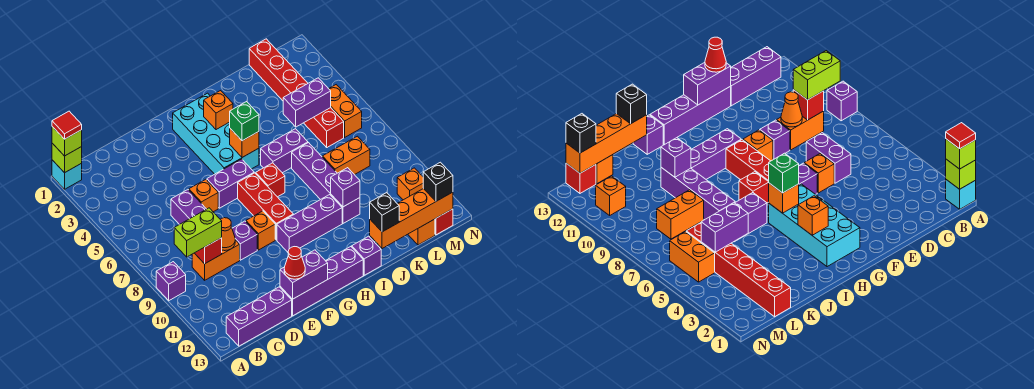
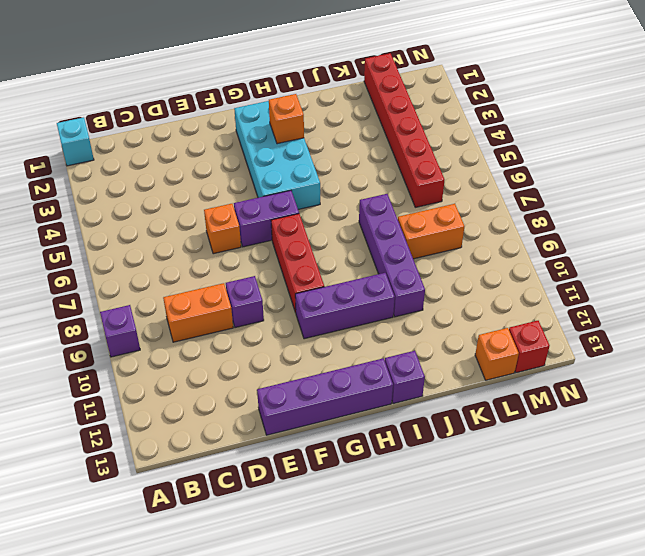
none -> purple 1x3 brick [226,287,292,346]
none -> purple 1x2 brick [171,190,206,225]
none -> orange 1x1 brick [246,211,275,250]
none -> red 1x1 brick [256,163,285,197]

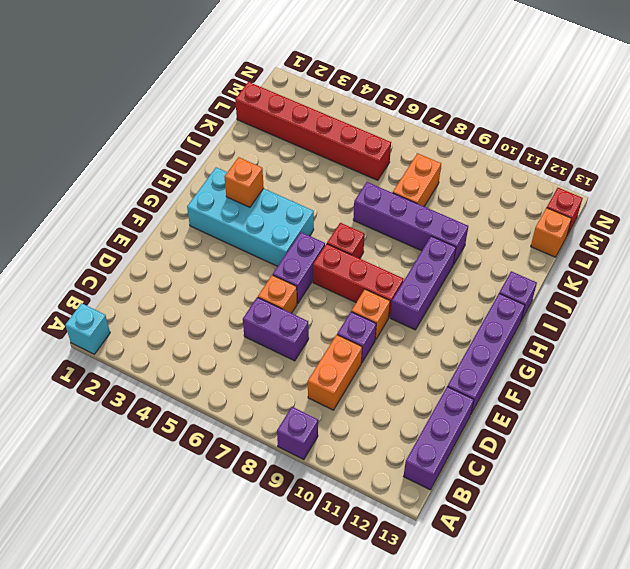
none -> purple 1x2 brick [261,129,308,173]
none -> orange 1x2 brick [329,85,362,137]
none -> orange 1x1 brick [397,168,424,200]
none -> lime 1x1 brick [52,143,82,173]

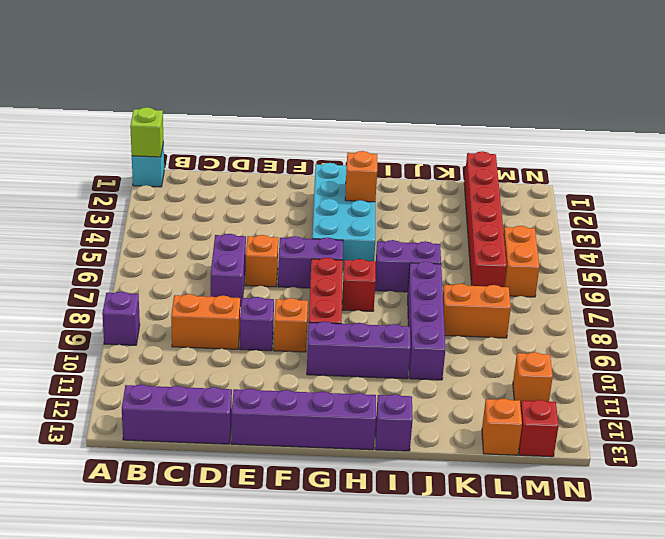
none -> red 1x1 brick [195,238,222,264]
none -> orange 1x1 cone [220,218,235,251]
none -> purple 1x2 brick [280,250,328,299]
none -> orange 1x1 brick [230,129,259,157]

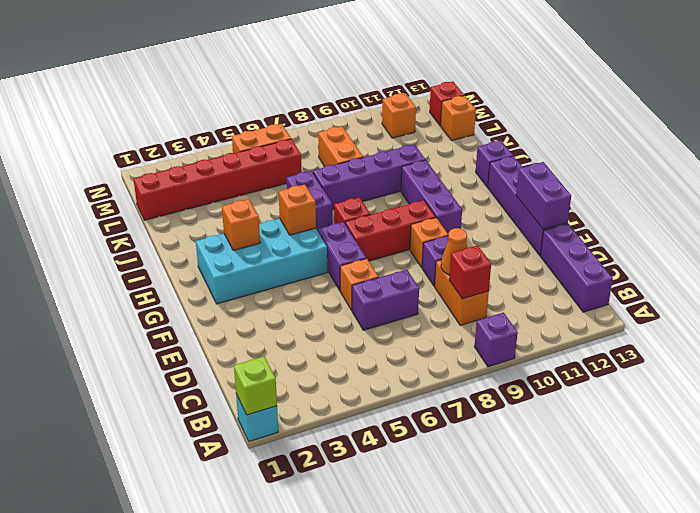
none -> purple 1x1 brick [331,168,360,207]
none -> orange 1x4 brick [370,189,453,249]
none -> purple 1x2 brick [283,78,331,127]
none -> lime 1x1 brick [52,127,82,156]

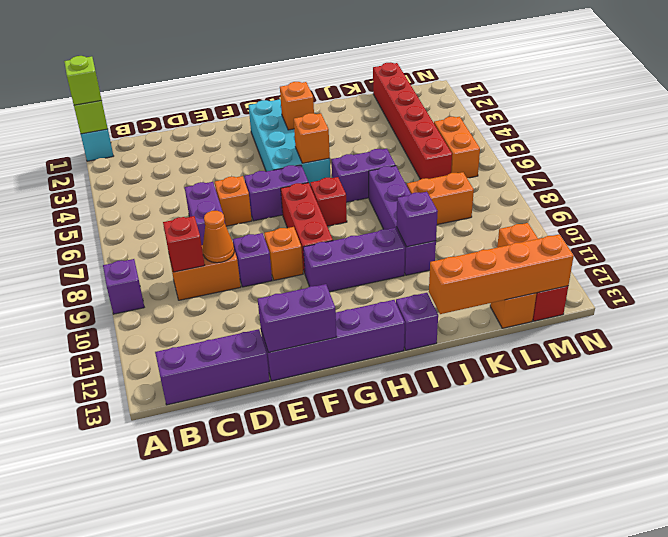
none -> purple 1x2 brick [283,78,331,127]
none -> lime 1x2 brick [174,208,222,257]
none -> red 1x1 cone [284,247,305,279]
none -> green 1x1 brick [230,102,259,141]

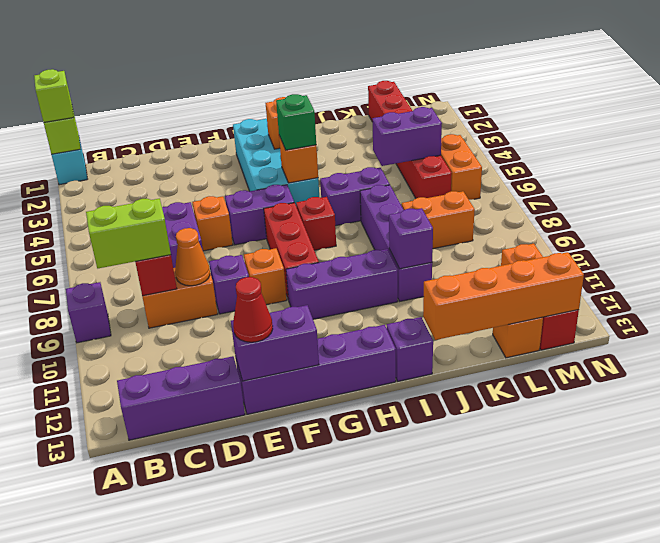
none -> black 1x1 brick [370,193,399,232]
none -> black 1x1 brick [423,162,453,201]
none -> red 1x1 tile [52,111,82,139]

